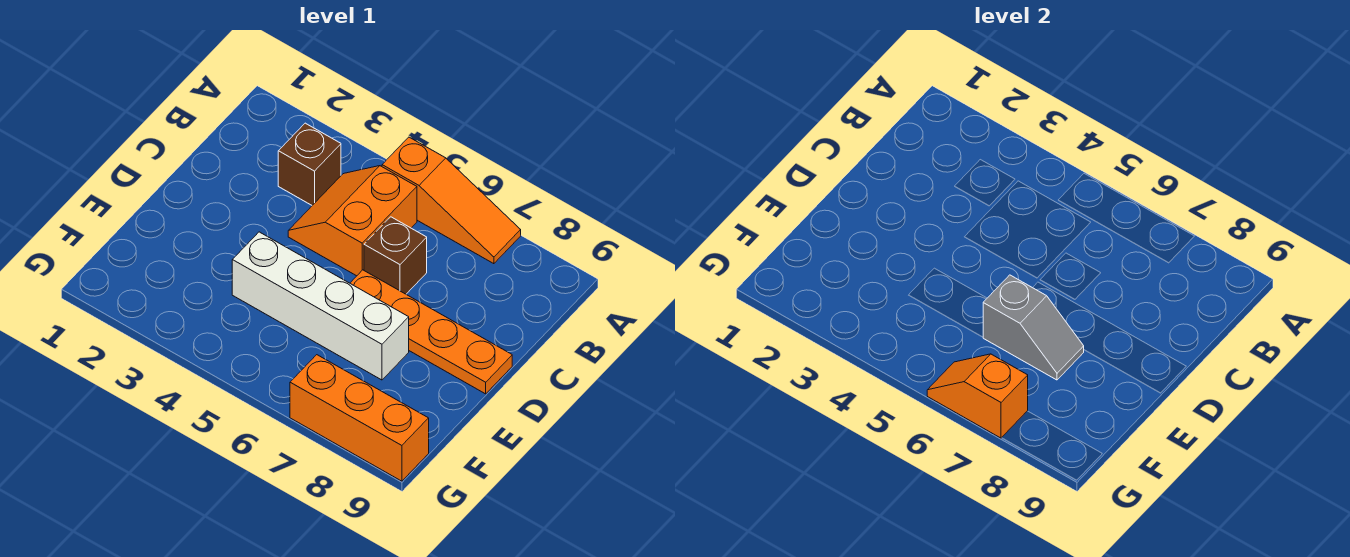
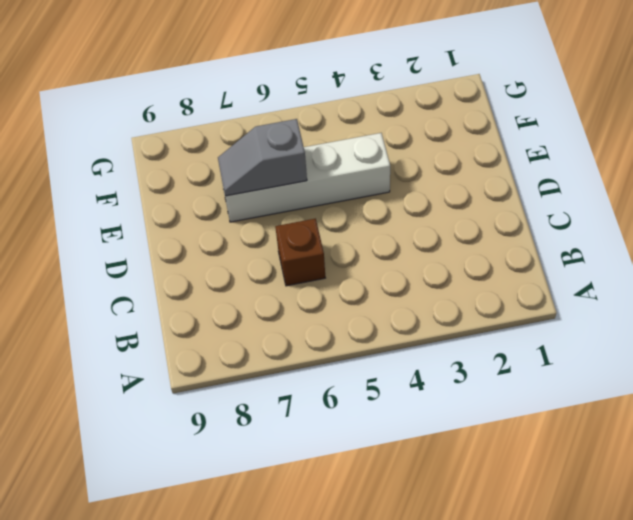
none -> orange 1x3 slope [382,137,521,264]
none -> brown 1x1 brick [278,123,341,205]

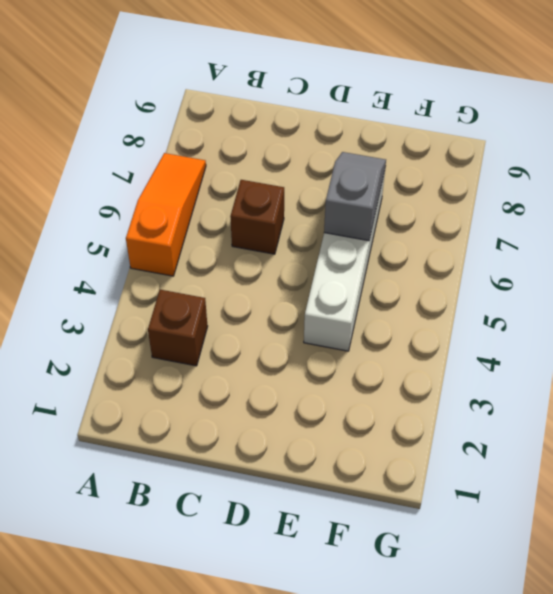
none -> orange 2x2 slope [288,166,417,276]
none -> orange 1x4 plate [350,270,512,394]

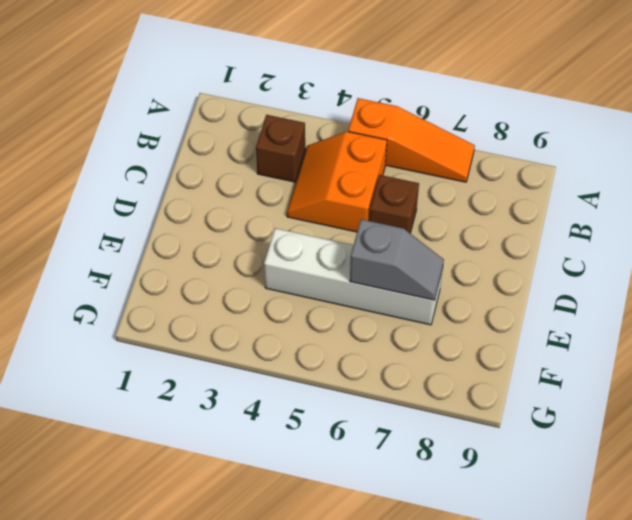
none -> orange 1x4 plate [350,270,512,394]
none -> orange 1x3 brick [290,355,429,481]

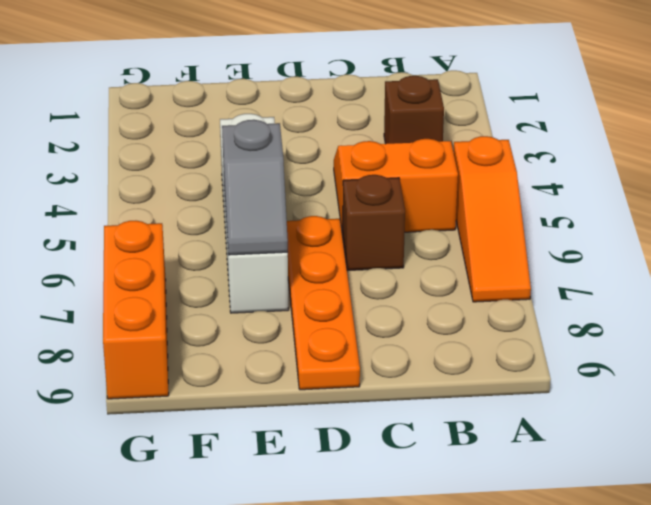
none -> orange 1x2 slope [927,354,1028,438]

